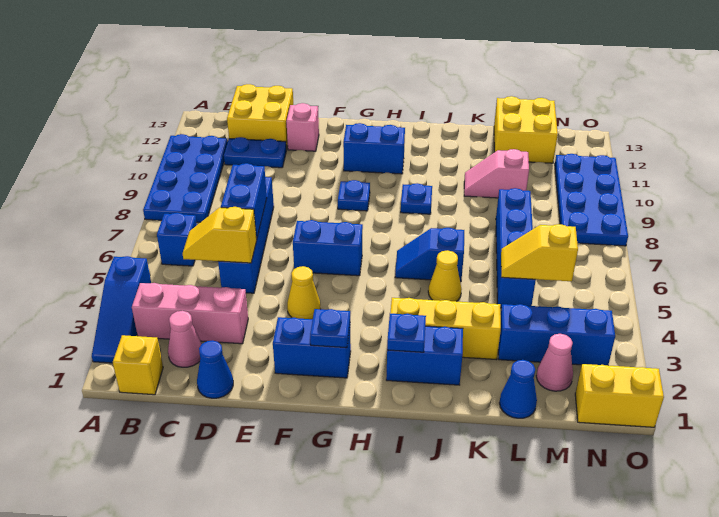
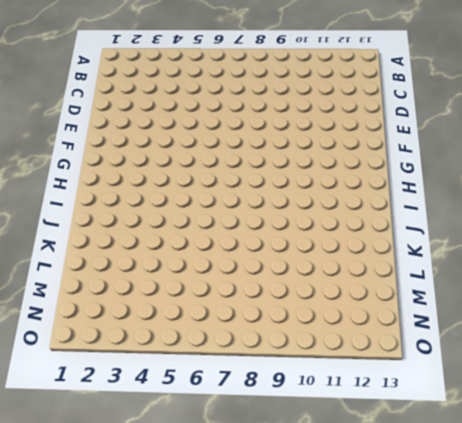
none -> blue 1x3 slope [92,256,151,363]
none -> blue 2x4 plate [143,134,228,222]
none -> yellow 1x1 brick [113,335,163,395]
none -> pink 1x3 brick [132,283,248,344]

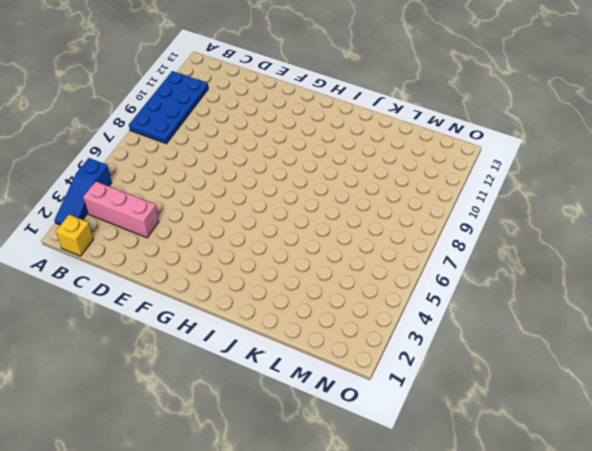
none -> blue 1x1 brick [157,213,197,266]
none -> pink 1x1 cone [168,311,202,367]
none -> blue 1x2 plate [224,137,286,168]
none -> yellow 2x2 brick [227,84,293,150]

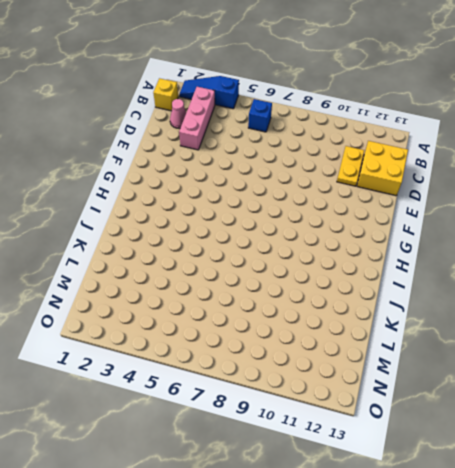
yellow 1x2 plate [337,146,364,186] -> blue 1x2 plate [224,137,286,168]
none -> blue 2x4 plate [143,134,228,222]
none -> blue 1x1 cone [197,340,233,398]
none -> blue 1x4 brick [218,177,274,293]
none -> pink 1x1 brick [286,103,319,151]

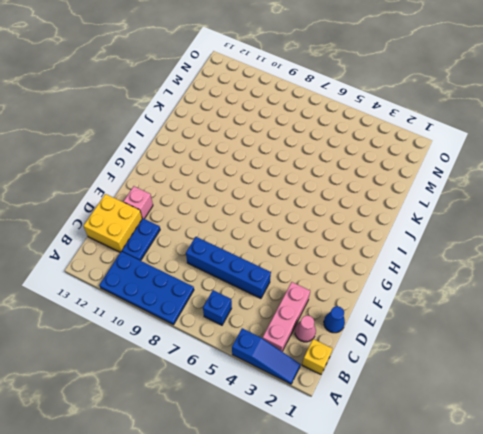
none -> blue 1x2 brick [273,317,351,378]
none -> yellow 1x1 cone [287,266,320,319]
none -> blue 1x2 brick [293,220,363,276]
none -> blue 1x1 plate [338,180,370,211]

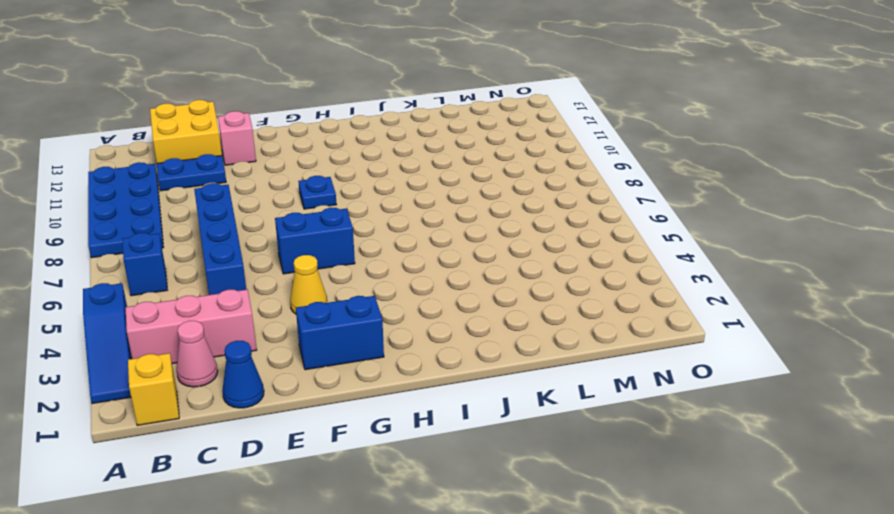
none -> blue 1x2 brick [343,123,405,174]
none -> blue 1x2 brick [386,326,463,385]
none -> yellow 1x3 brick [390,298,501,360]
none -> blue 1x2 slope [395,228,464,282]

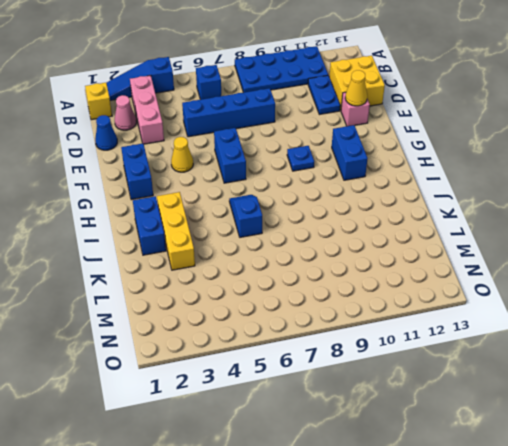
yellow 1x1 cone [345,70,367,106] -> yellow 1x1 cone moved to [428,250,462,301]
none -> blue 1x1 plate [401,183,432,214]
none -> pink 1x2 slope [464,149,529,198]
none -> blue 1x1 cone [500,360,537,418]
none -> blue 1x3 brick [498,304,615,365]

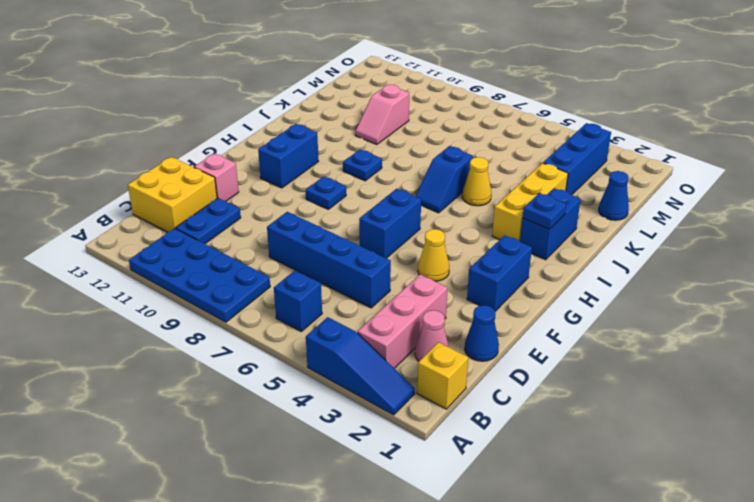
none -> blue 1x4 brick [496,188,536,308]
none -> yellow 2x2 brick [494,96,558,163]
none -> pink 1x1 cone [536,334,573,391]
none -> yellow 1x2 brick [575,364,664,427]

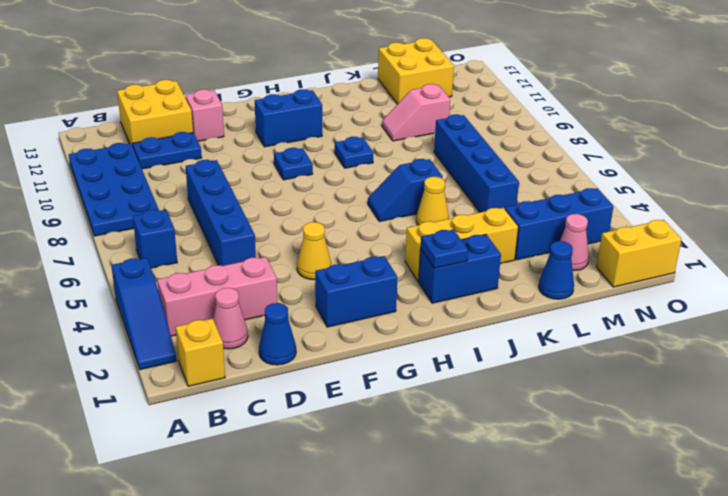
none -> blue 1x2 brick [293,220,363,276]
none -> blue 2x4 plate [555,154,628,246]
none -> yellow 1x2 slope [183,207,257,263]
none -> blue 1x2 brick [221,163,267,239]

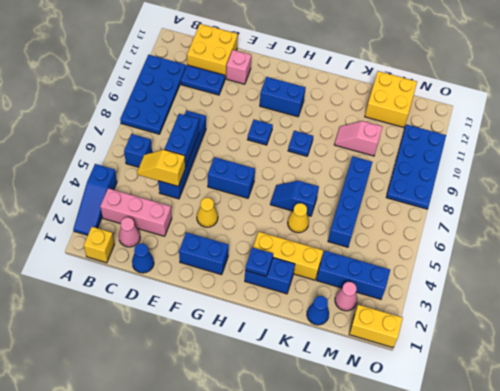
none -> blue 1x1 plate [310,309,350,348]
none -> yellow 1x2 slope [501,224,578,281]

